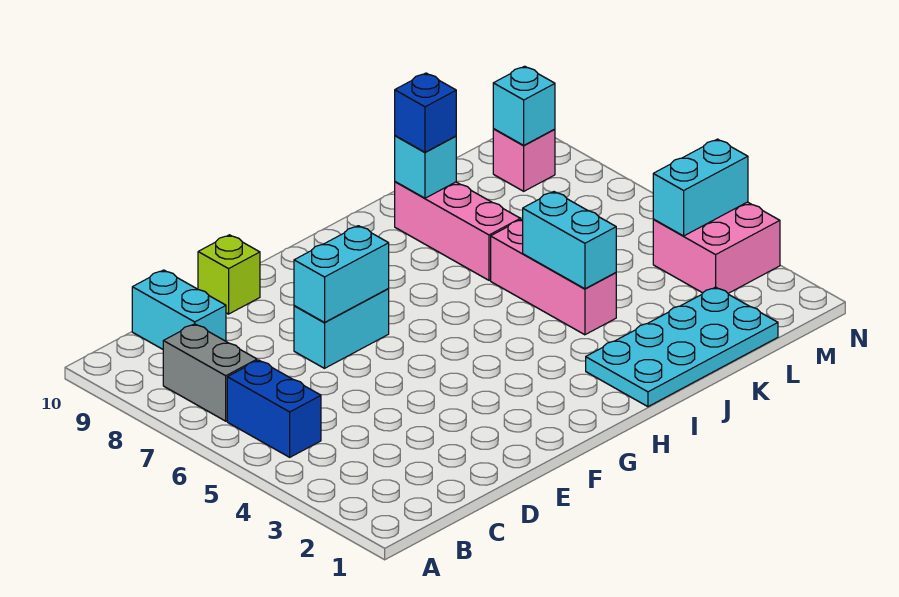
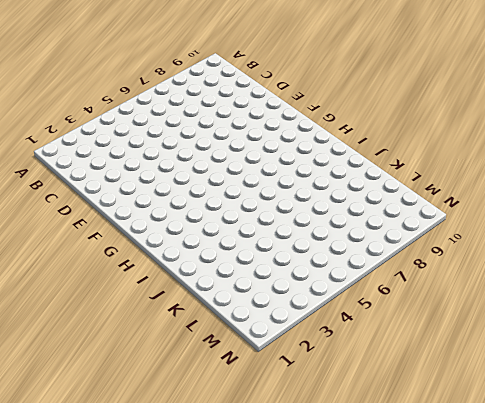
none -> blue 1x2 brick [227,360,321,457]
none -> grey 1x2 brick [163,324,257,421]
none -> cyan 1x2 brick [132,270,226,349]

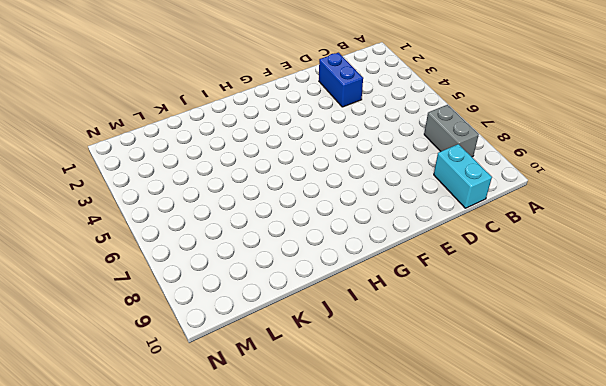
blue 1x2 brick [319,53,363,107] -> blue 1x2 brick moved to [227,360,321,457]
none -> cyan 1x2 brick [294,289,389,368]
none -> lime 1x1 brick [198,235,260,314]
none -> cyan 2x4 plate [586,287,778,407]

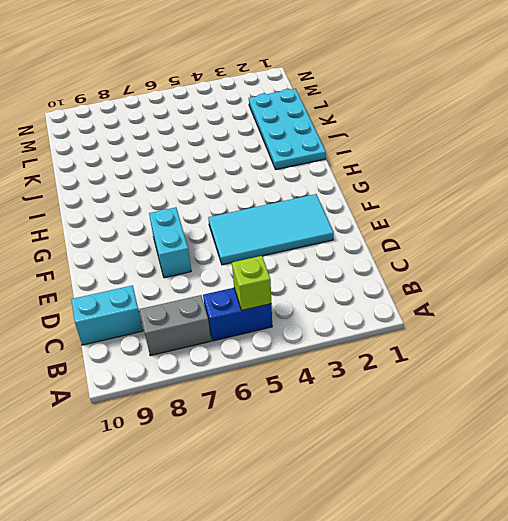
lime 1x1 brick [232,256,271,310] -> lime 1x1 brick moved to [198,235,260,314]
cyan 2x4 tile [208,194,333,265] -> none
none -> pink 1x3 brick [491,219,616,335]
none -> pink 1x3 brick [395,182,520,280]
none -> pink 2x2 brick [653,202,780,293]

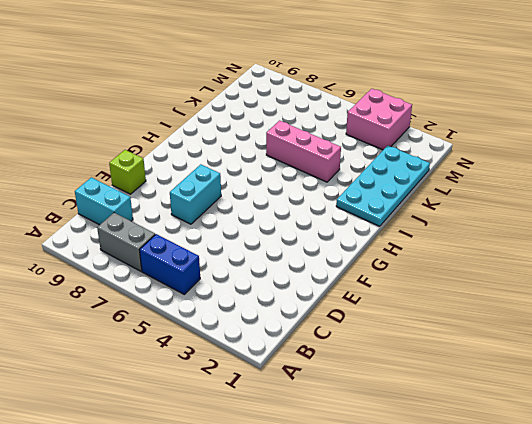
none -> pink 1x3 brick [395,182,520,280]
none -> pink 1x1 brick [493,129,555,191]
none -> cyan 1x2 brick [294,226,389,322]

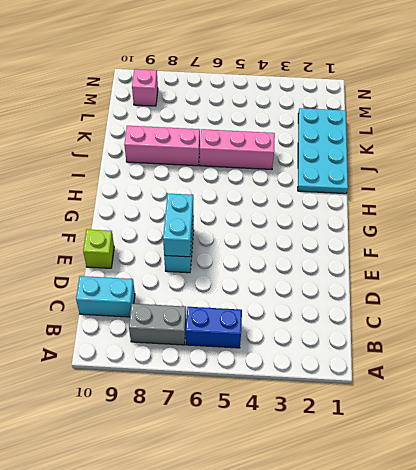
none -> pink 2x2 brick [653,202,780,293]
none -> cyan 1x2 brick [523,192,616,289]
none -> cyan 1x1 brick [395,136,456,198]

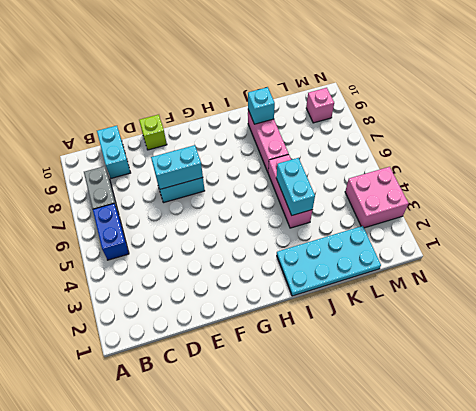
none -> cyan 1x2 brick [653,139,748,236]
none -> cyan 1x1 brick [493,66,555,145]
none -> blue 1x1 brick [395,73,456,152]

